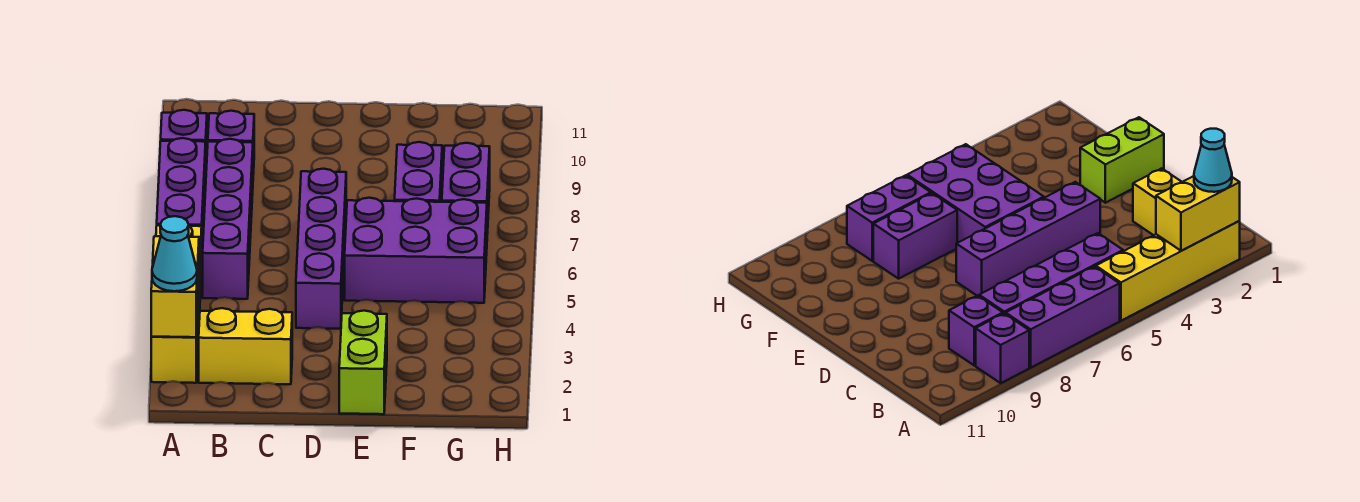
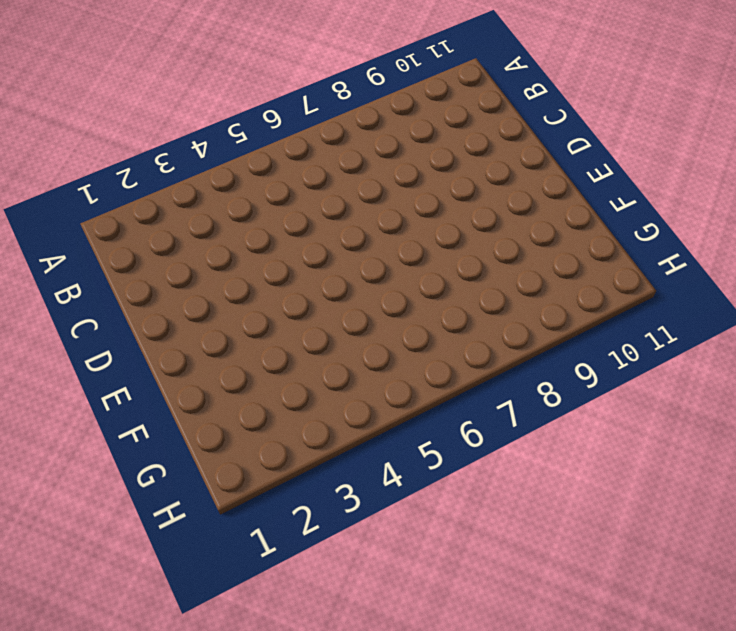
none -> yellow 1x4 brick [151,225,202,383]
none -> purple 1x3 brick [157,138,206,252]
none -> purple 1x1 brick [161,110,207,167]

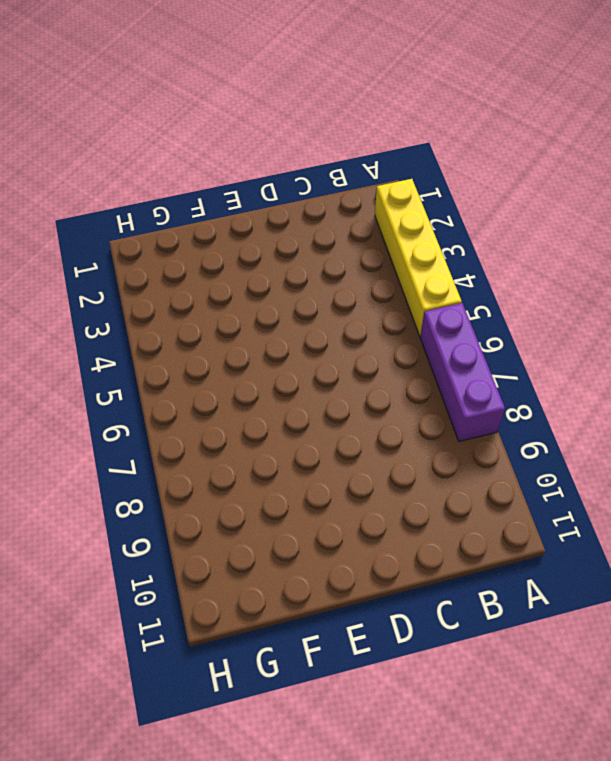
none -> purple 1x1 brick [161,110,207,167]
none -> yellow 1x2 brick [199,308,292,384]
none -> purple 1x4 brick [203,139,253,299]

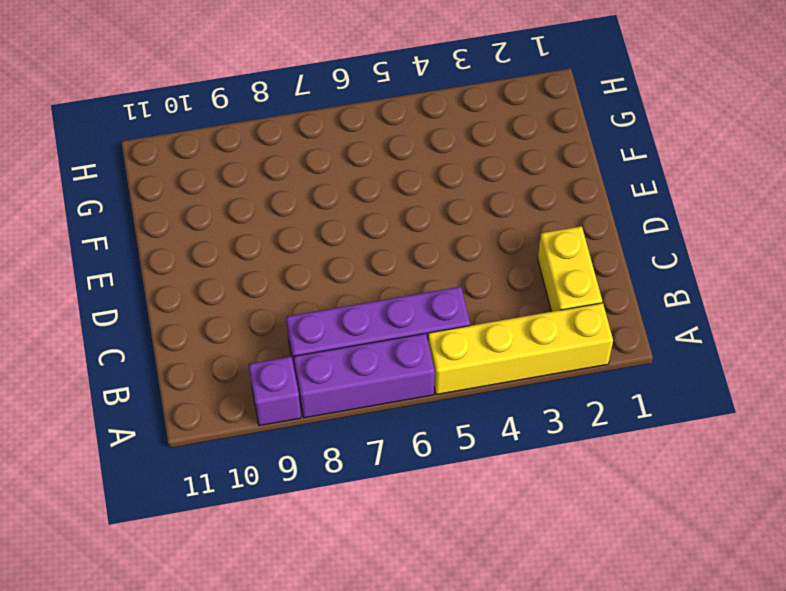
none -> purple 1x1 brick [208,111,254,174]
none -> purple 1x4 brick [296,169,346,329]
none -> lime 1x2 brick [339,311,387,414]

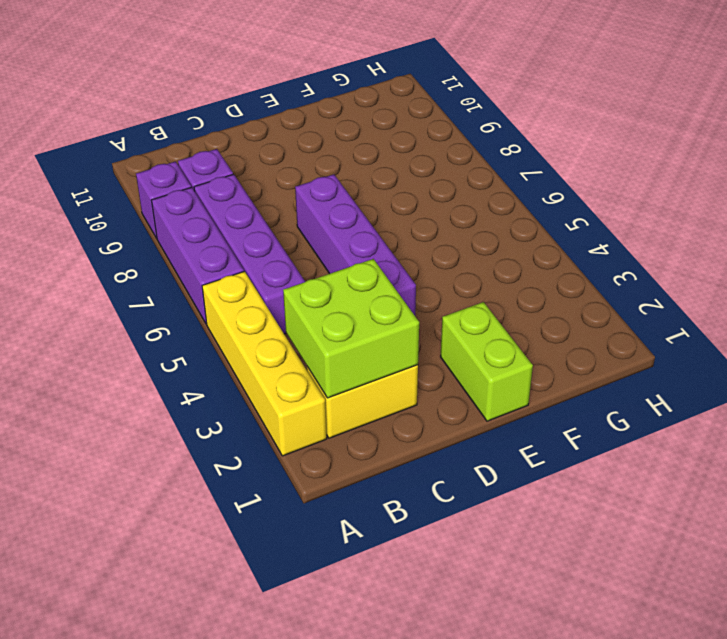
lime 2x2 brick [283,259,419,398] -> none
none -> purple 2x3 brick [345,198,487,303]
none -> purple 1x2 brick [395,142,442,202]
none -> purple 1x2 brick [442,143,490,234]

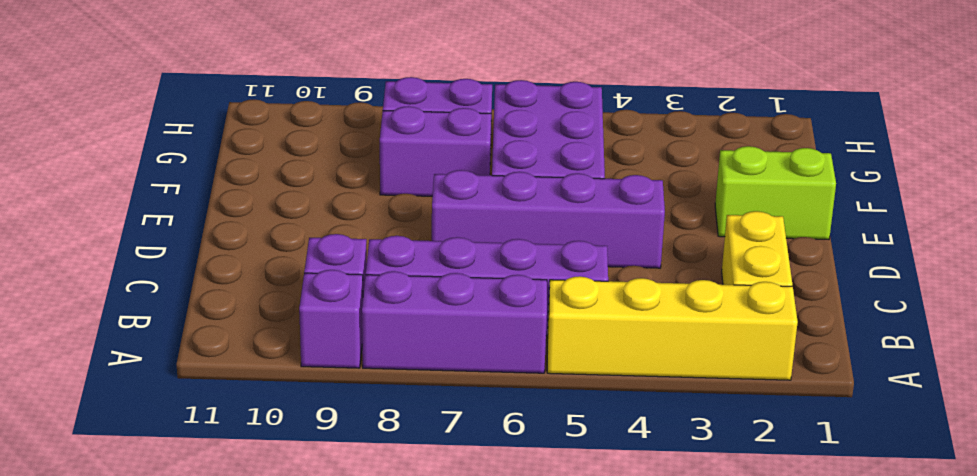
none -> yellow 1x2 brick [151,236,199,337]
none -> cyan 1x1 cone [152,216,197,291]

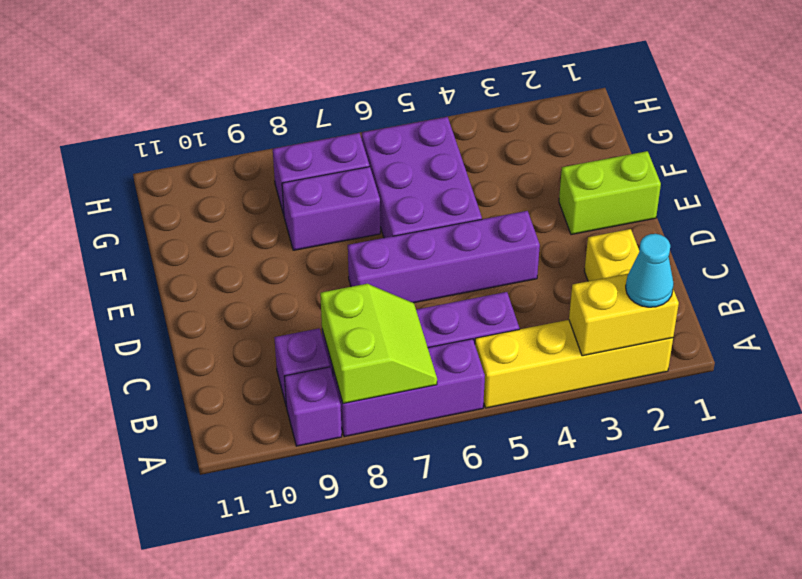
lime 2x2 slope [320,284,437,404] -> none

